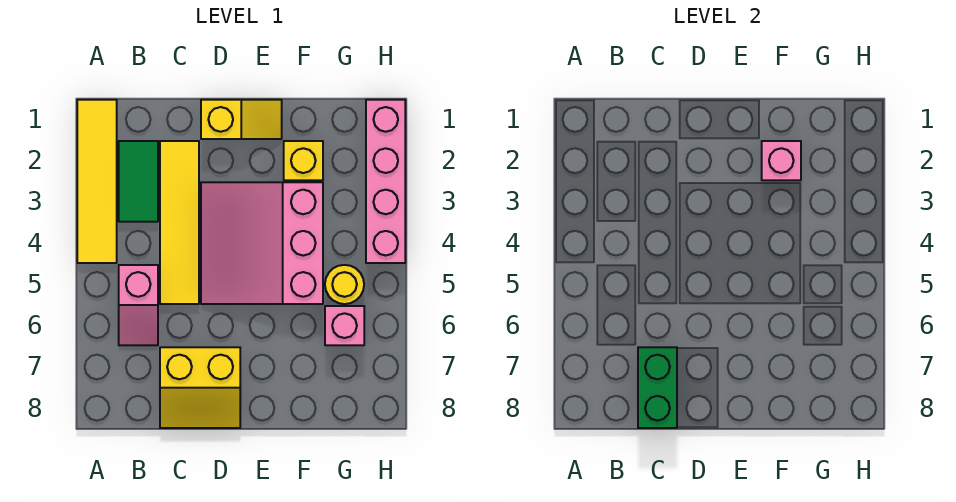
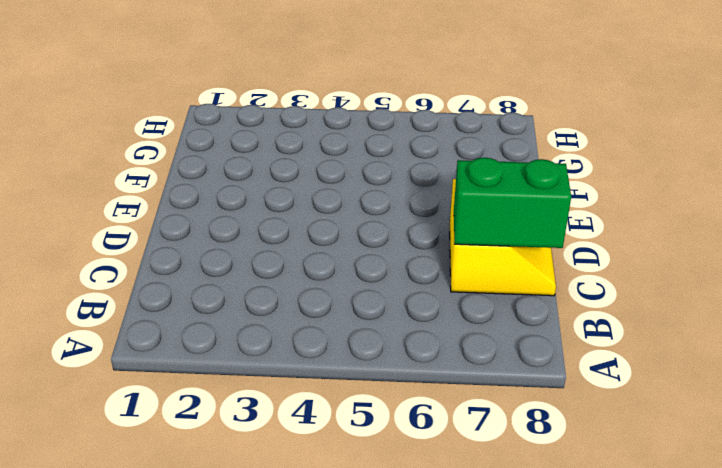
none -> yellow 1x4 tile [77,100,117,263]
none -> green 1x2 tile [119,141,158,222]
none -> pink 1x2 slope [119,265,158,345]

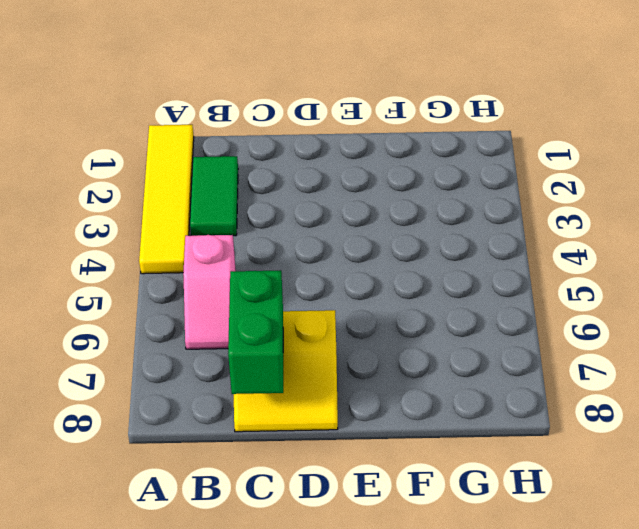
none -> yellow 1x4 tile [160,141,199,304]
none -> yellow 1x2 slope [201,100,282,139]
none -> pink 3x3 slope [201,182,323,304]

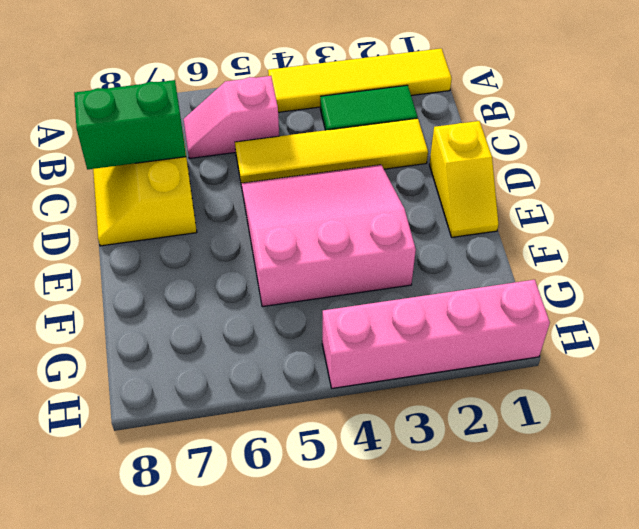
none -> yellow 1x1 brick [284,141,323,180]
none -> yellow 1x1 round brick [325,265,364,304]
none -> pink 1x1 brick [325,306,364,345]

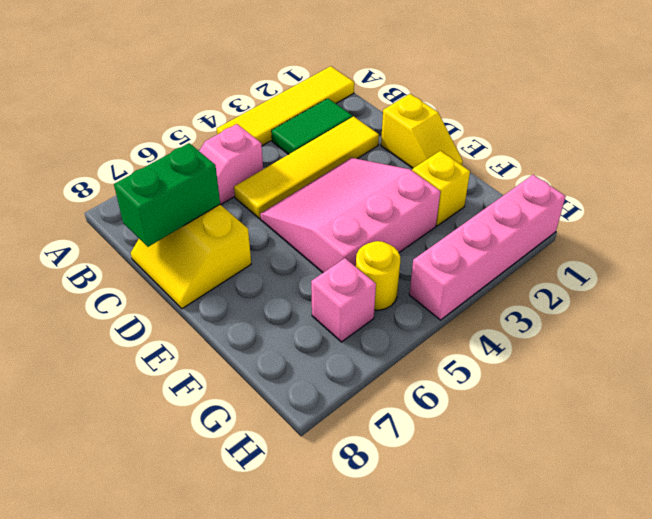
none -> pink 1x1 brick [762,141,801,180]

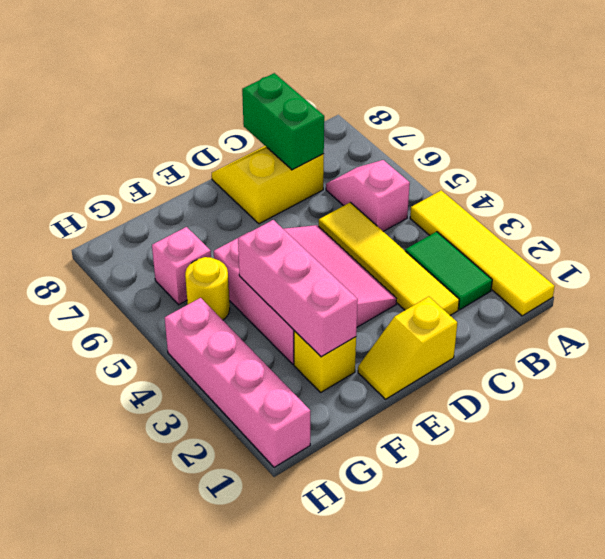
pink 1x3 brick [238,220,358,357] -> pink 1x1 brick [762,141,801,180]

